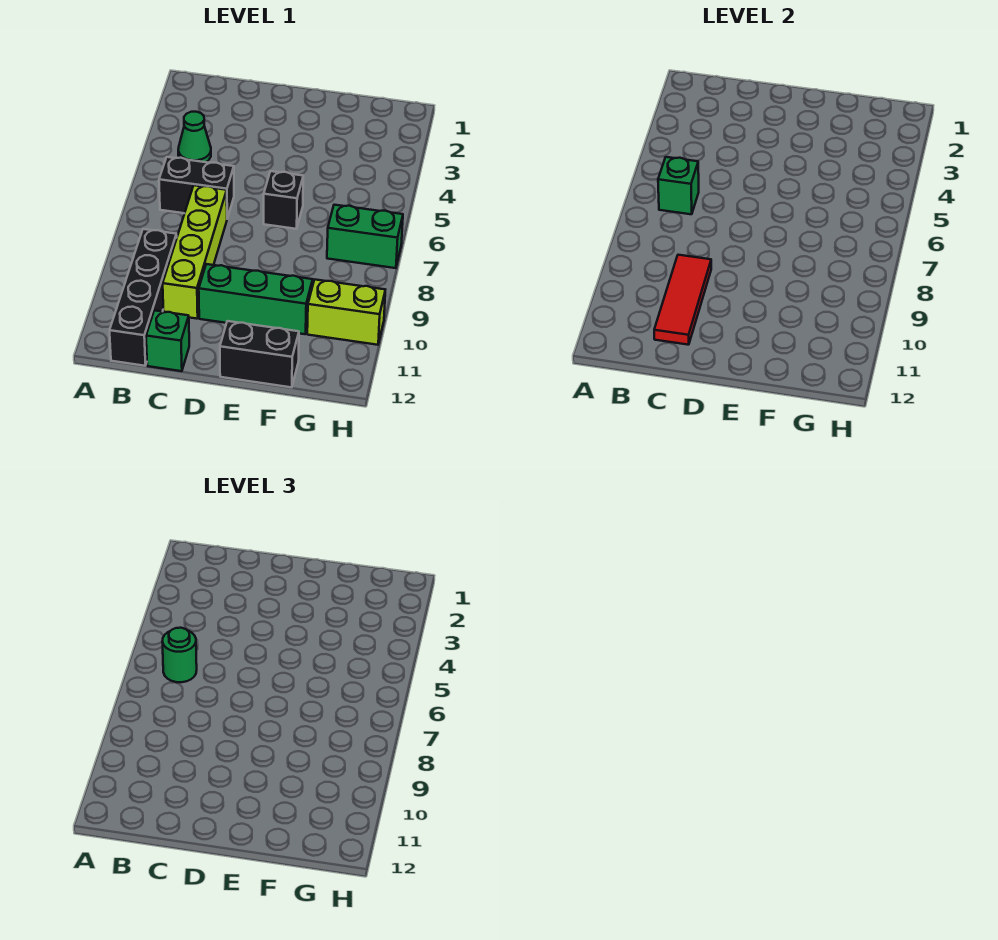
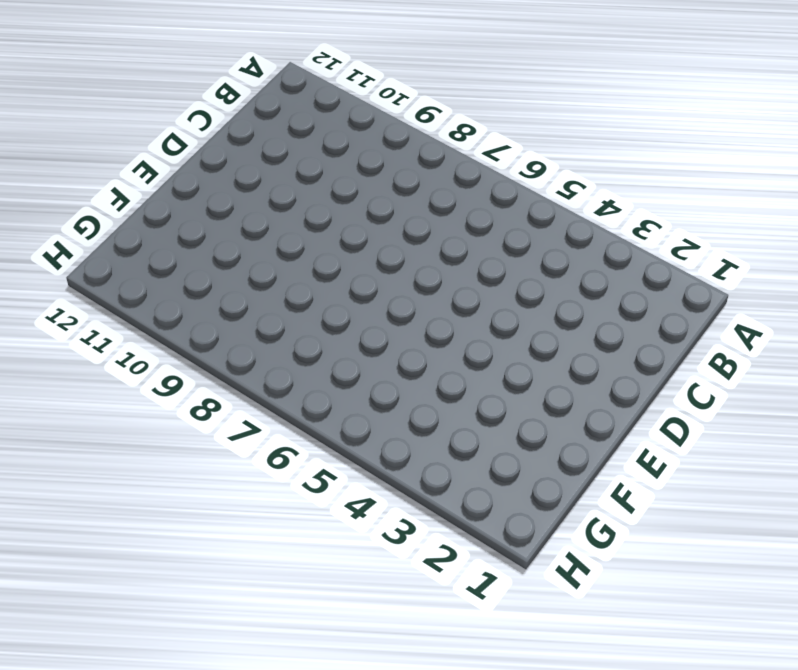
none -> green 1x1 cone [178,112,211,162]
none -> black 1x2 brick [159,157,234,218]
none -> black 1x4 brick [110,229,177,366]

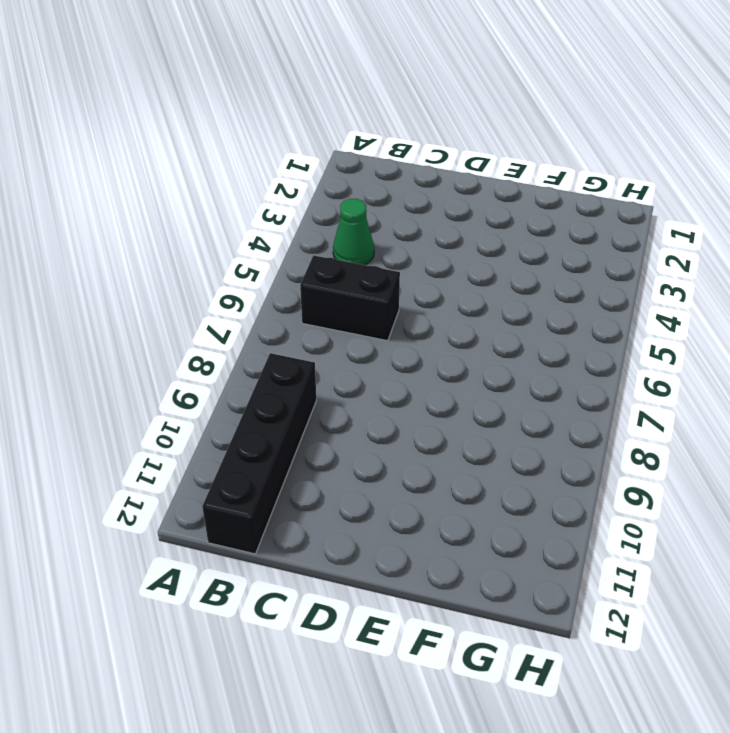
none -> lime 1x4 brick [163,185,227,319]
none -> green 1x1 brick [146,310,189,371]
none -> green 1x3 brick [199,264,313,334]

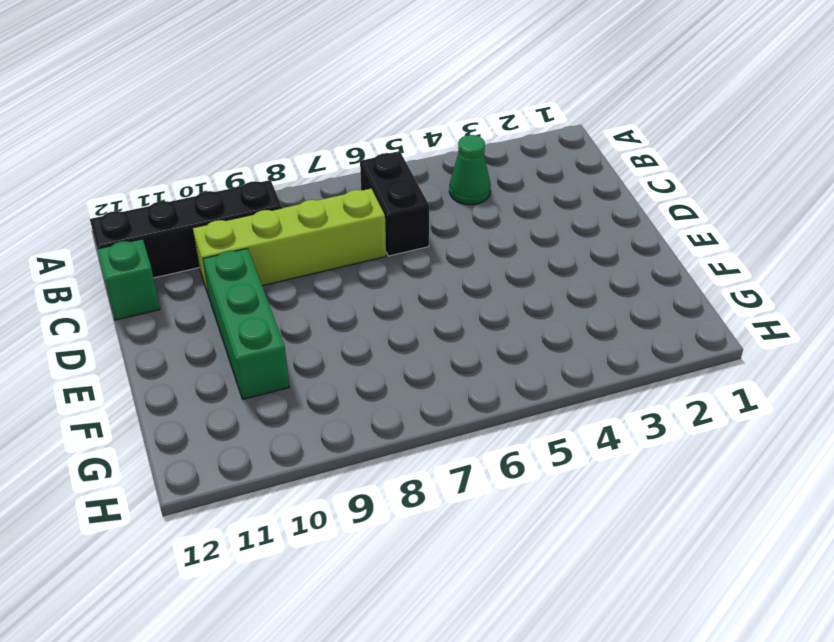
none -> black 1x1 brick [264,171,303,229]
none -> black 1x2 brick [220,321,299,387]
none -> green 1x2 brick [327,205,403,268]

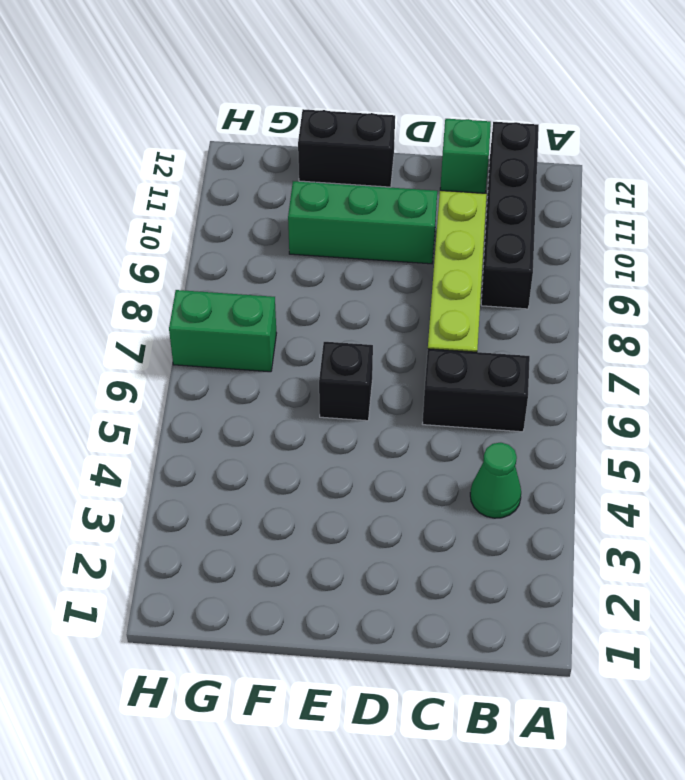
none -> lime 1x2 brick [307,280,385,345]
none -> green 1x1 brick [658,157,699,214]
none -> red 1x3 tile [654,255,711,345]

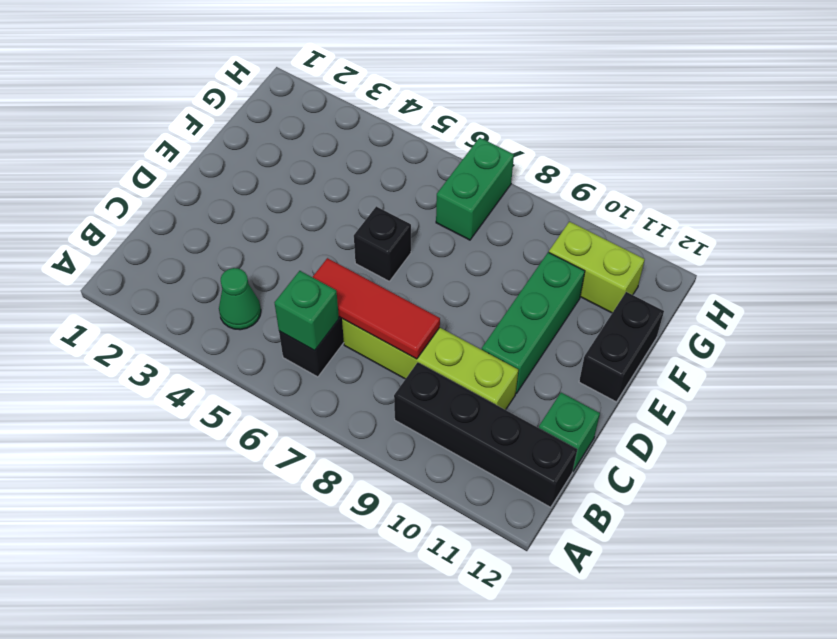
red 1x3 tile [313,258,440,359] -> red 1x3 tile moved to [654,255,711,345]
lime 1x2 brick [549,222,645,313] -> lime 1x2 brick turned to [307,280,385,345]
none -> green 1x1 round brick [162,628,197,682]

